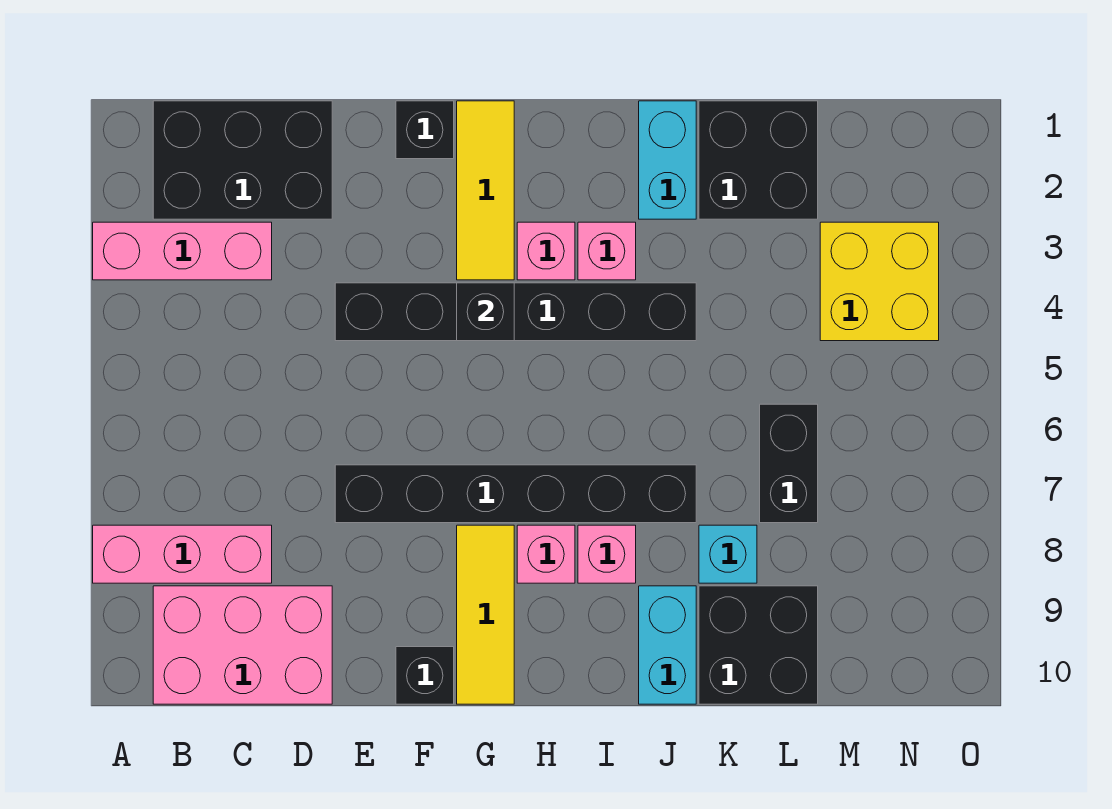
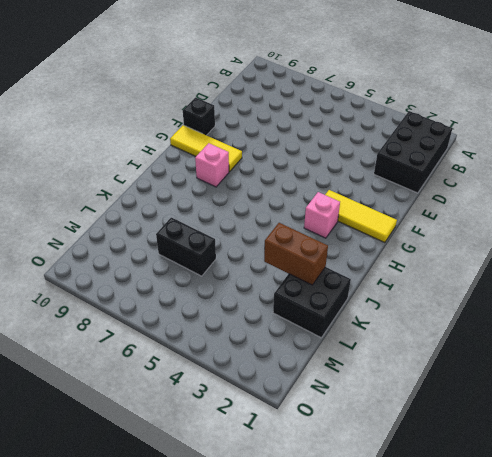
brown 1x2 brick [264,223,328,285] -> none
none -> pink 1x3 brick [93,222,272,280]
none -> pink 1x3 brick [93,525,272,583]
none -> pink 2x3 brick [153,586,332,704]

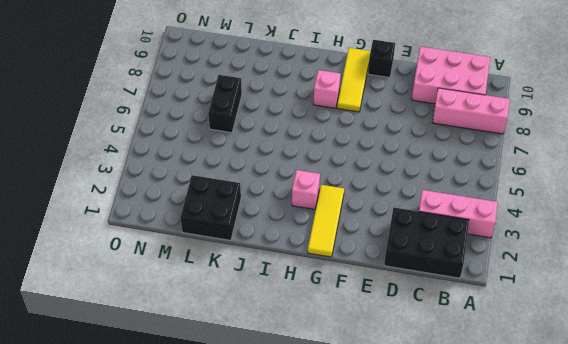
none -> black 1x6 brick [335,283,696,341]
none -> black 1x6 brick [335,465,696,523]
none -> black 1x1 brick [396,101,454,159]

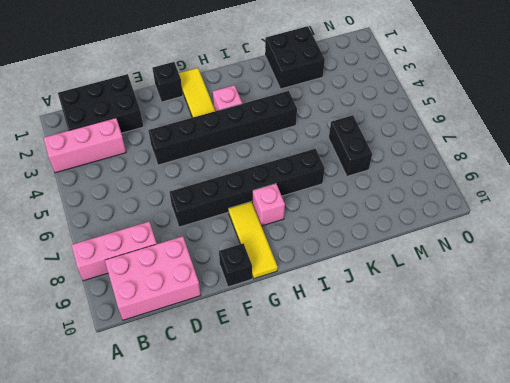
none -> pink 1x1 brick [578,222,636,280]
none -> pink 1x1 brick [578,525,636,583]
none -> cyan 1x2 brick [639,101,696,219]

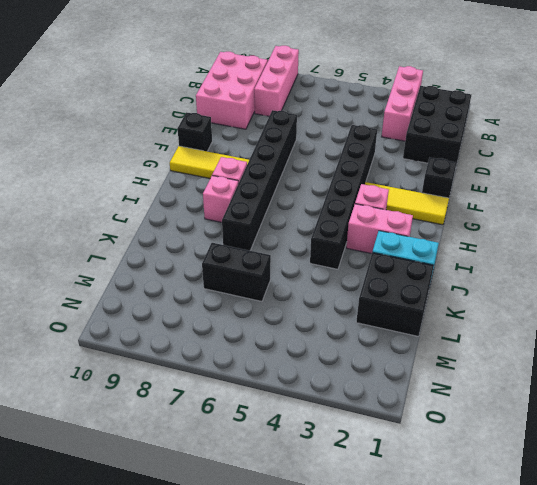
pink 1x2 brick [346,204,413,254] -> pink 1x1 brick [578,222,636,280]
none -> cyan 1x2 brick [639,586,696,704]
none -> cyan 1x1 brick [699,525,757,583]
none -> black 2x2 brick [699,586,818,704]

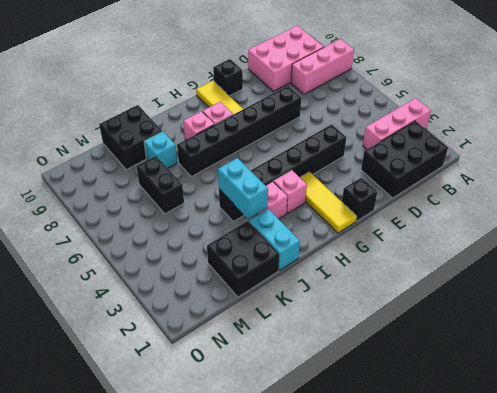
cyan 1x2 brick [218,158,268,219] -> cyan 1x2 brick moved to [639,586,696,704]
none -> yellow 2x2 brick [820,222,939,341]
none -> black 1x1 brick [457,283,514,341]

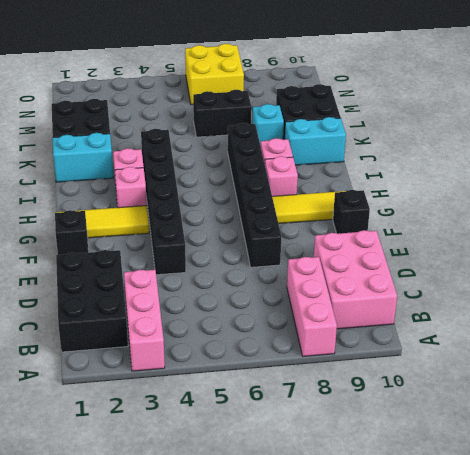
yellow 2x2 brick [185,44,244,105] -> yellow 2x2 brick moved to [820,222,939,341]
none -> black 1x1 brick [457,283,514,341]

